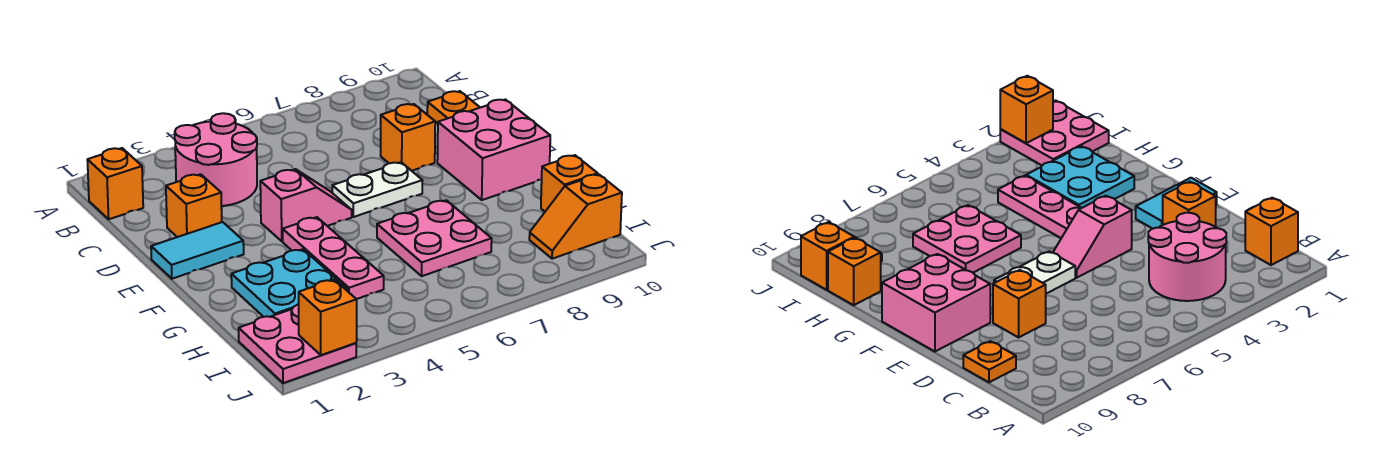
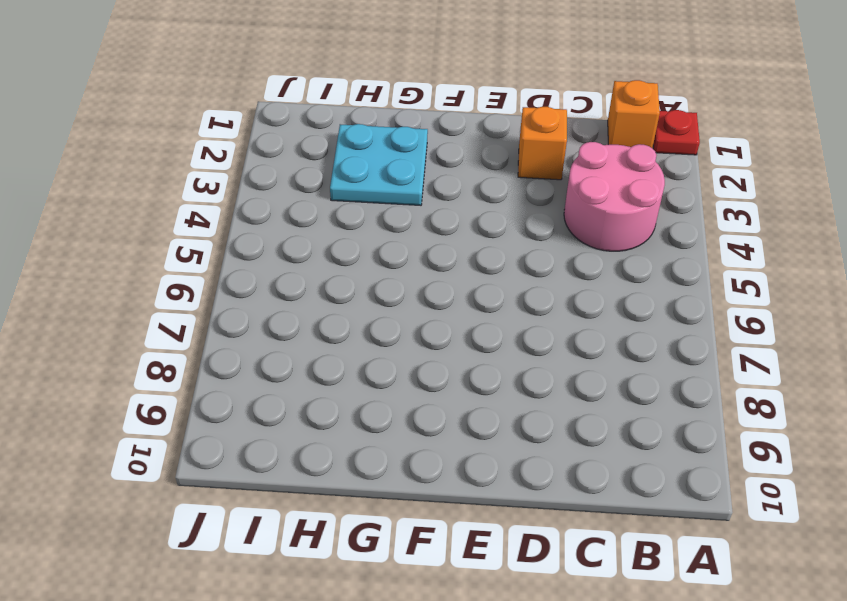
red 1x1 plate [653,110,700,155] -> none
none -> orange 1x1 plate [427,91,480,123]
none -> orange 1x1 brick [381,104,435,171]
none -> cyan 1x2 tile [151,222,244,279]

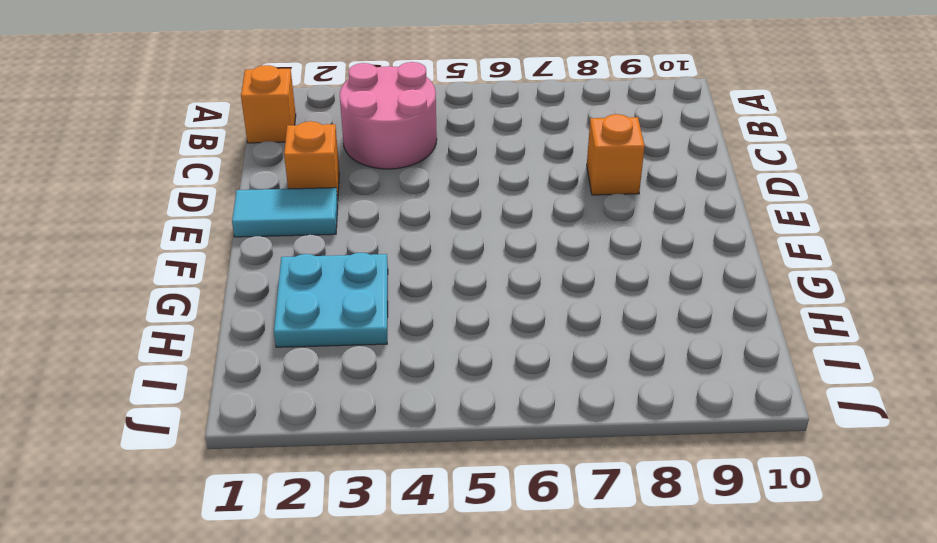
none -> orange 1x1 plate [427,91,480,123]
none -> pink 1x2 slope [260,169,352,241]
none -> white 1x2 plate [332,162,423,217]

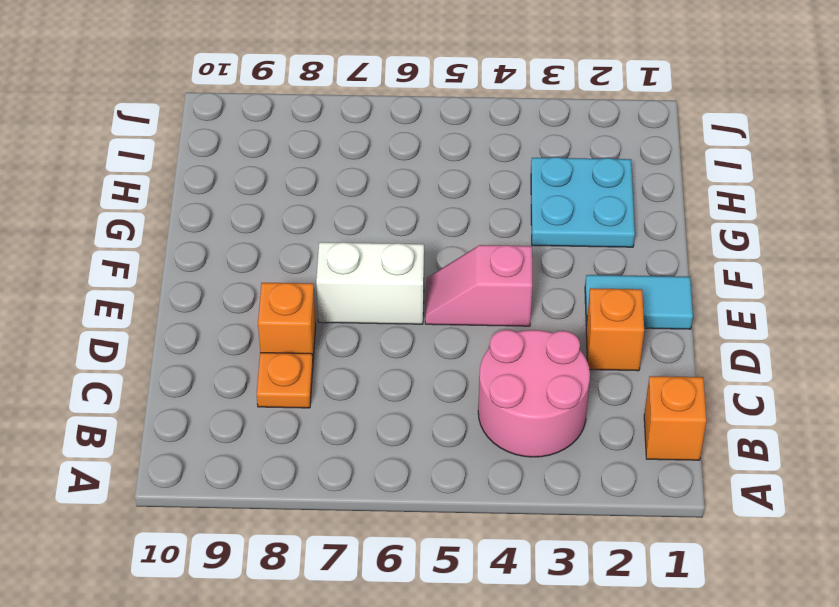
orange 1x1 plate [257,353,313,408] -> orange 1x1 plate moved to [427,91,480,123]
white 1x2 brick [316,242,424,324] -> white 1x2 plate [332,162,423,217]
none -> pink 2x2 brick [437,99,550,200]
none -> pink 1x3 plate [283,217,384,299]
none -> pink 2x2 plate [377,200,492,276]

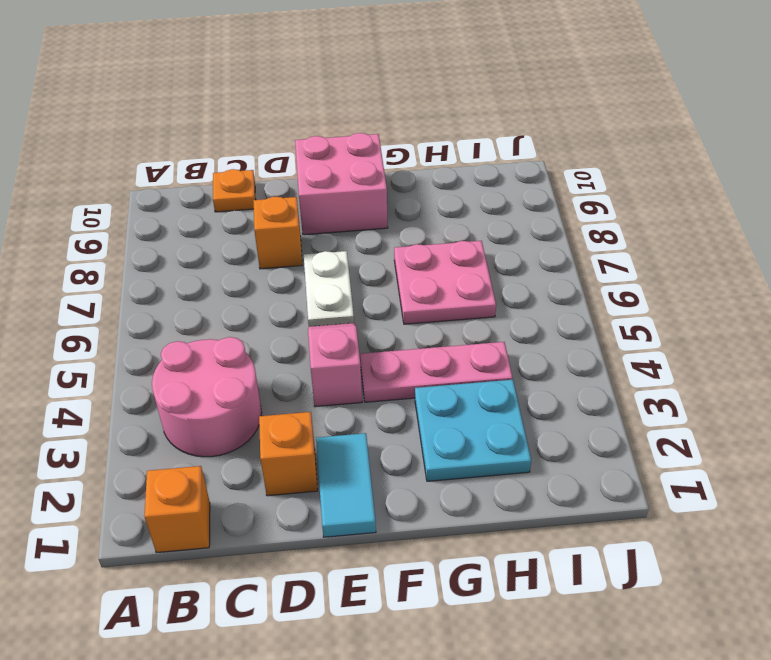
none -> orange 1x1 brick [541,155,598,211]
none -> pink 2x2 plate [239,304,356,383]
none -> orange 1x2 slope [529,174,622,259]

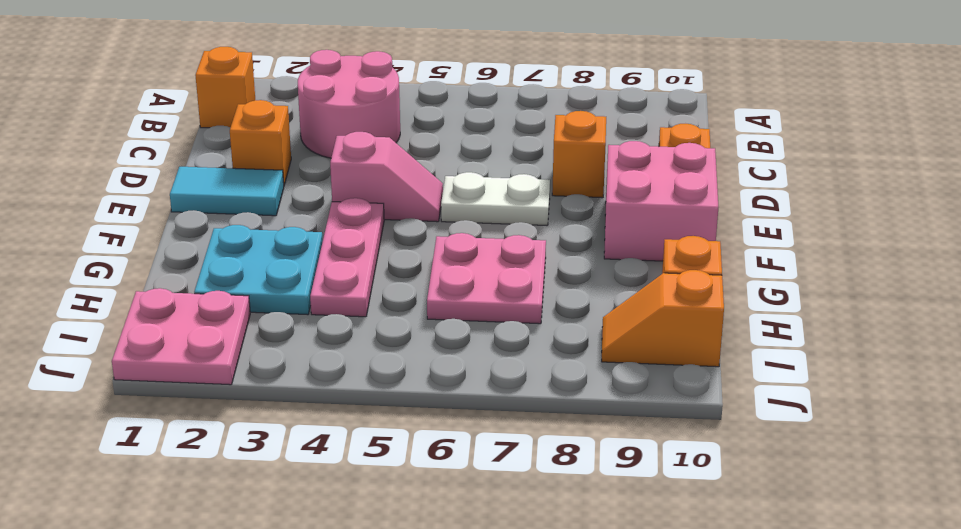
none -> orange 1x1 brick [299,280,357,355]

